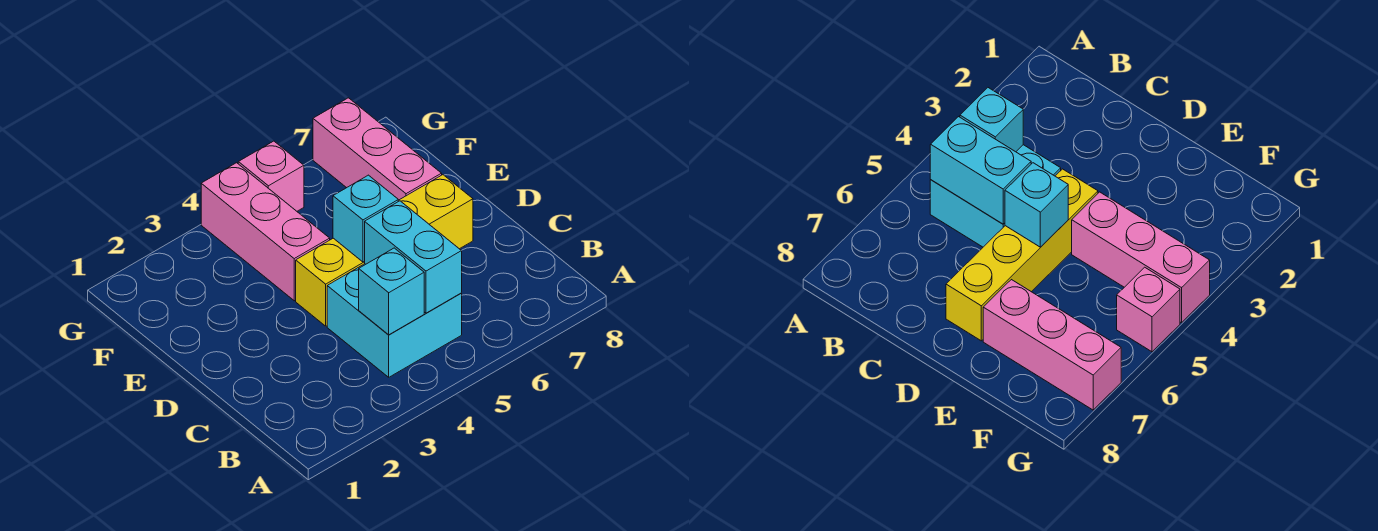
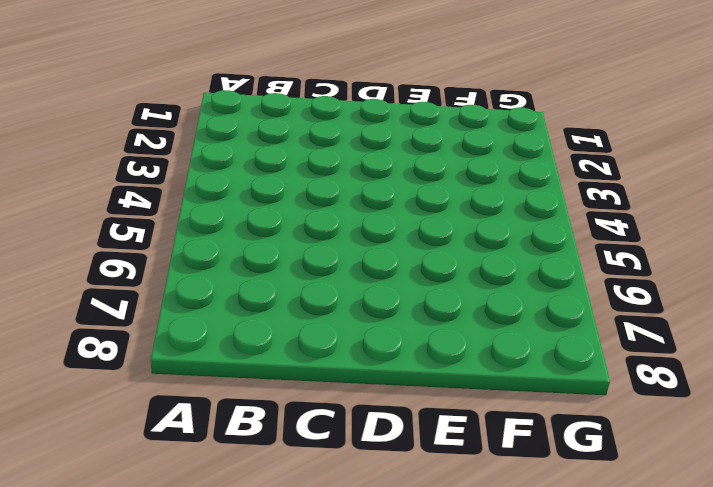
none -> cyan 2x2 brick [327,264,462,377]
none -> yellow 1x4 brick [296,175,473,326]

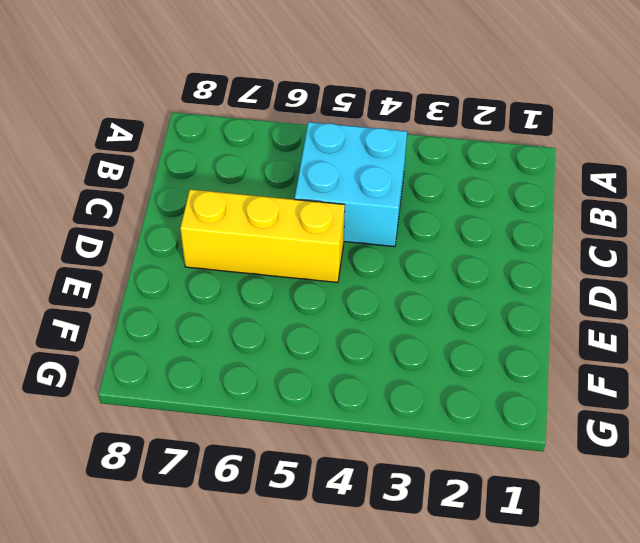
yellow 1x3 brick [180,189,345,283] -> yellow 1x4 brick [296,175,473,326]
none -> pink 1x3 brick [201,163,330,301]
none -> pink 1x3 brick [313,98,442,200]

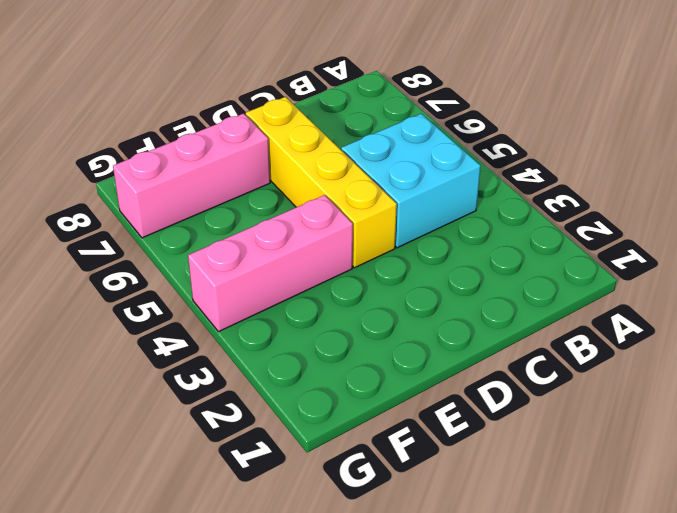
none -> pink 1x1 brick [238,141,304,211]
none -> cyan 1x1 brick [359,248,424,335]

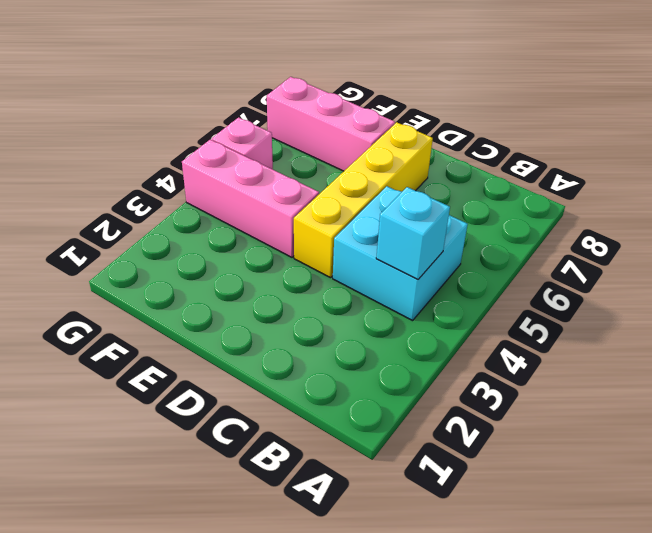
none -> cyan 1x2 brick [364,201,462,313]
none -> cyan 1x1 brick [333,175,398,262]

